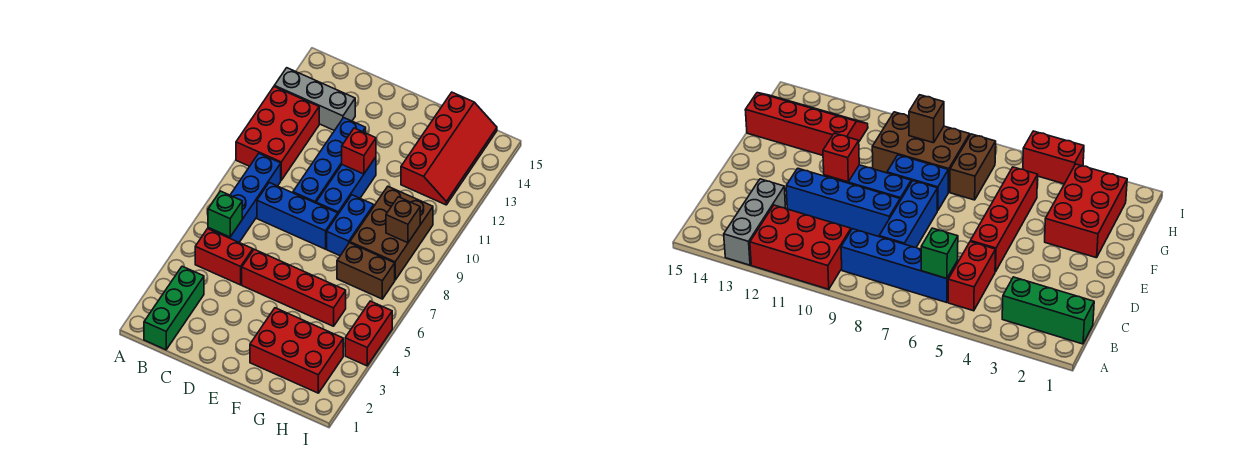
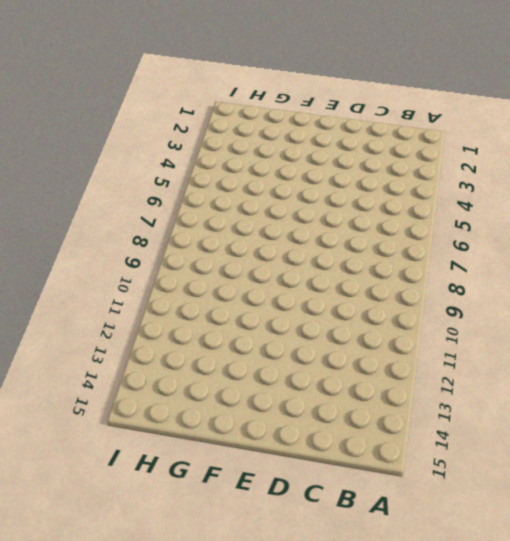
none -> red 2x3 brick [236,87,319,180]
none -> grey 1x3 brick [274,68,355,131]
none -> green 1x3 brick [144,266,204,350]

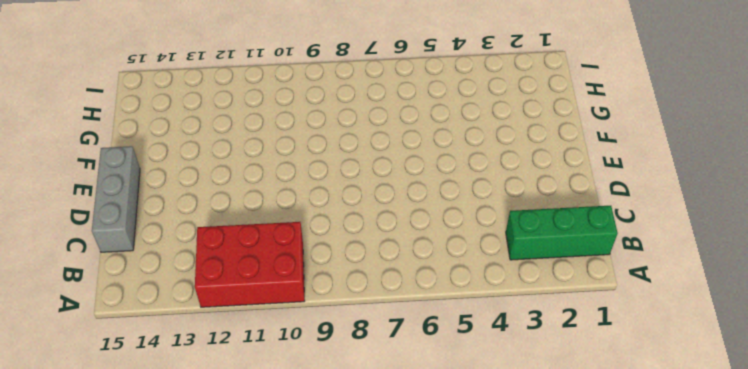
grey 1x3 brick [92,146,140,252] -> grey 1x3 brick moved to [274,68,355,131]
none -> red 1x2 brick [195,229,253,285]
none -> blue 1x4 brick [208,154,281,242]
none -> blue 1x3 brick [257,183,338,249]

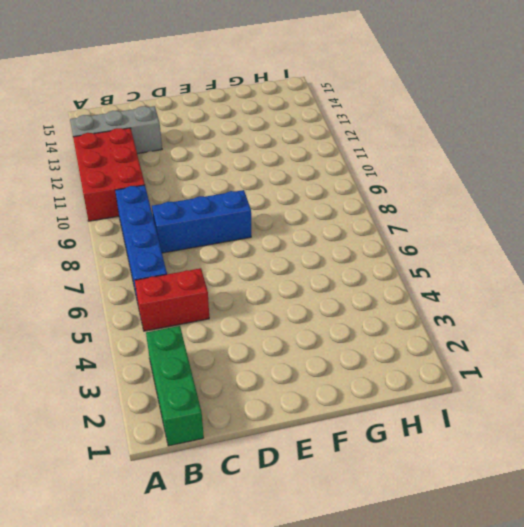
none -> red 1x4 brick [242,249,346,326]
none -> blue 1x4 brick [293,118,366,203]
none -> blue 1x3 brick [316,157,376,214]

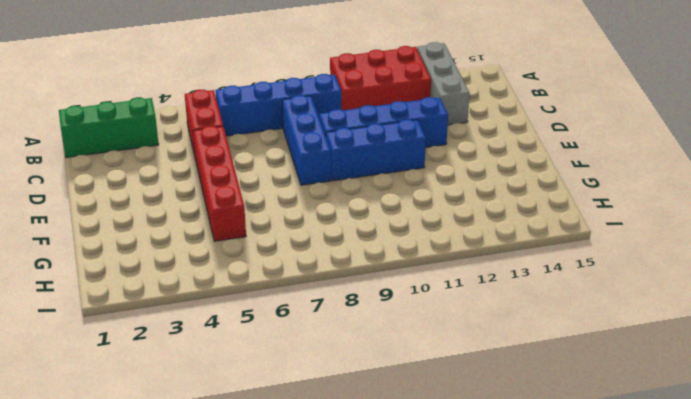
none -> red 2x3 brick [250,308,343,393]
none -> blue 1x2 brick [327,195,374,256]
none -> brown 1x2 brick [337,243,395,299]

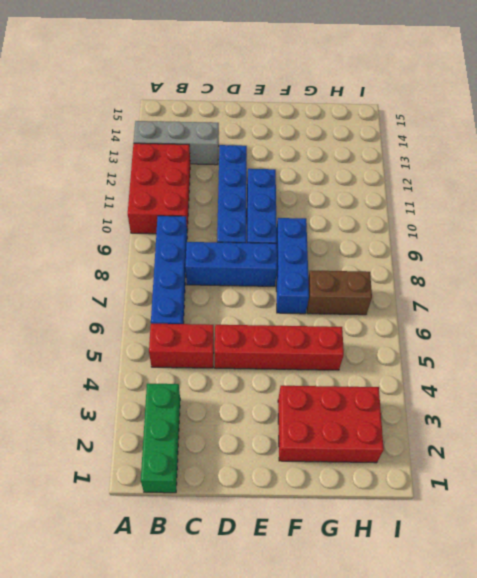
blue 1x3 brick [276,218,309,314] -> blue 1x2 brick [327,195,374,256]
none -> brown 2x3 brick [350,187,433,280]
none -> red 2x4 slope [401,92,497,205]
none -> red 1x2 brick [345,301,392,366]

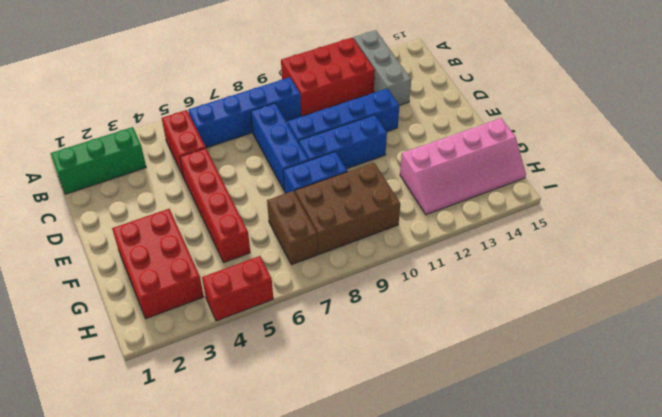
pink 2x4 slope [400,118,526,215] -> red 2x4 slope [401,92,497,205]
none -> green 1x1 brick [208,191,242,237]
none -> red 1x1 brick [342,128,376,174]
none -> brown 1x1 brick [386,197,420,243]

